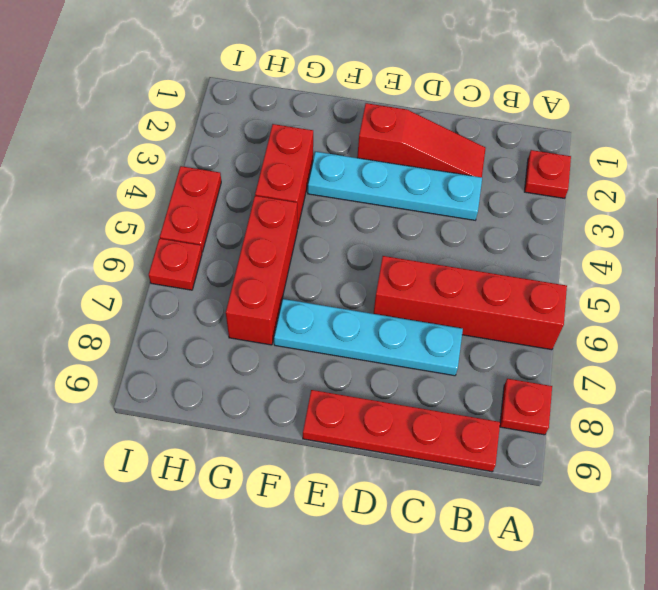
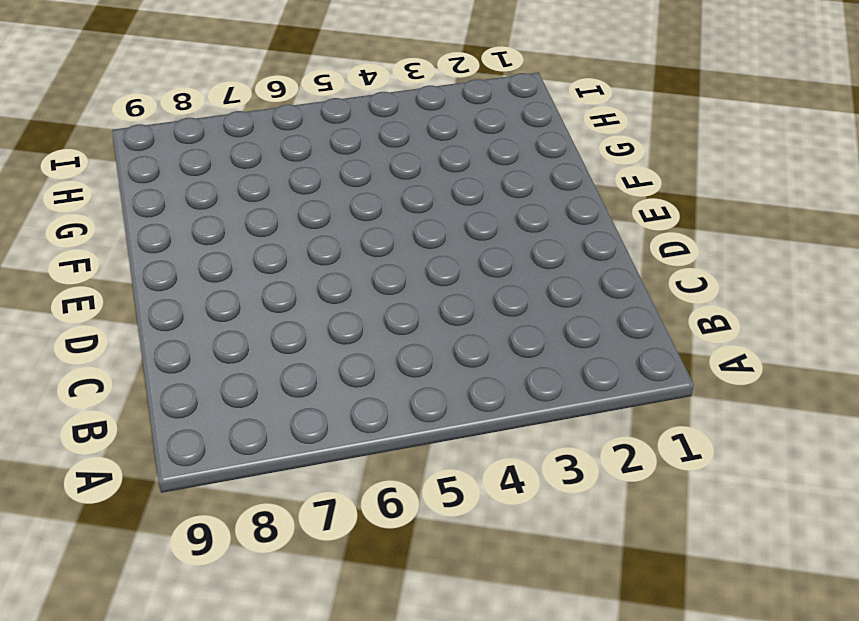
none -> red 1x1 plate [524,150,571,198]
none -> red 1x4 brick [373,256,567,350]

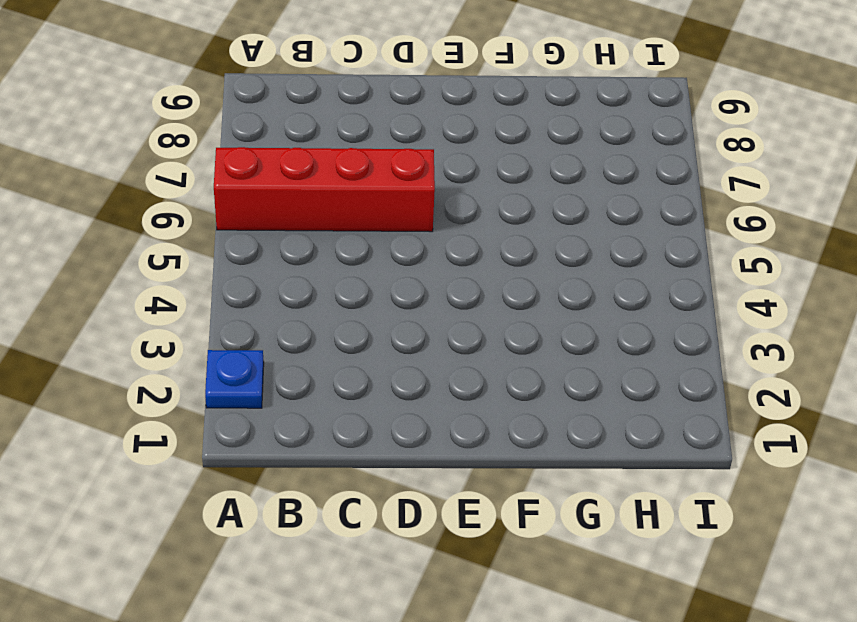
blue 1x1 plate [205,350,264,408] -> red 1x1 plate [524,150,571,198]
none -> red 1x1 plate [500,379,552,435]
none -> red 1x4 plate [303,390,500,472]

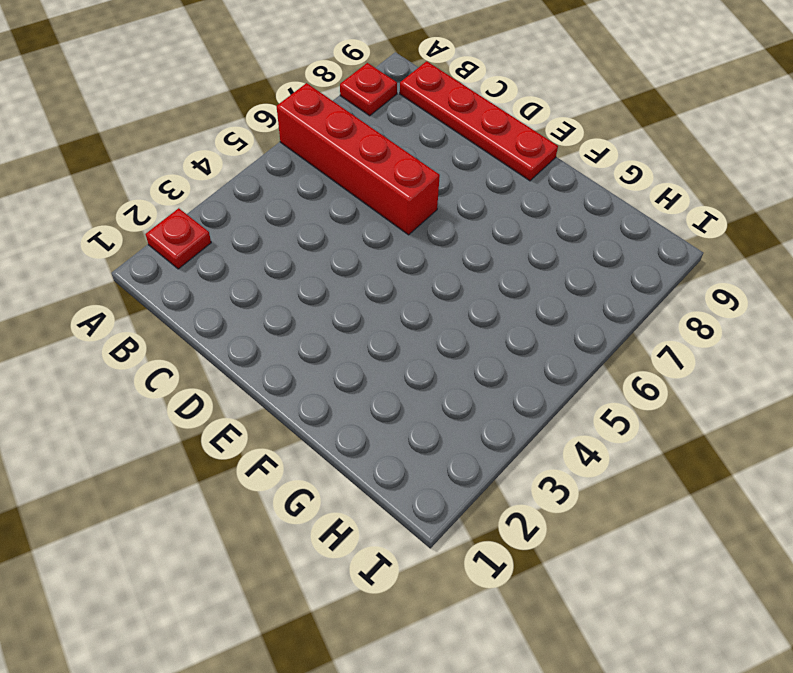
none -> red 1x3 slope [357,103,486,177]
none -> cyan 1x4 plate [308,152,482,220]

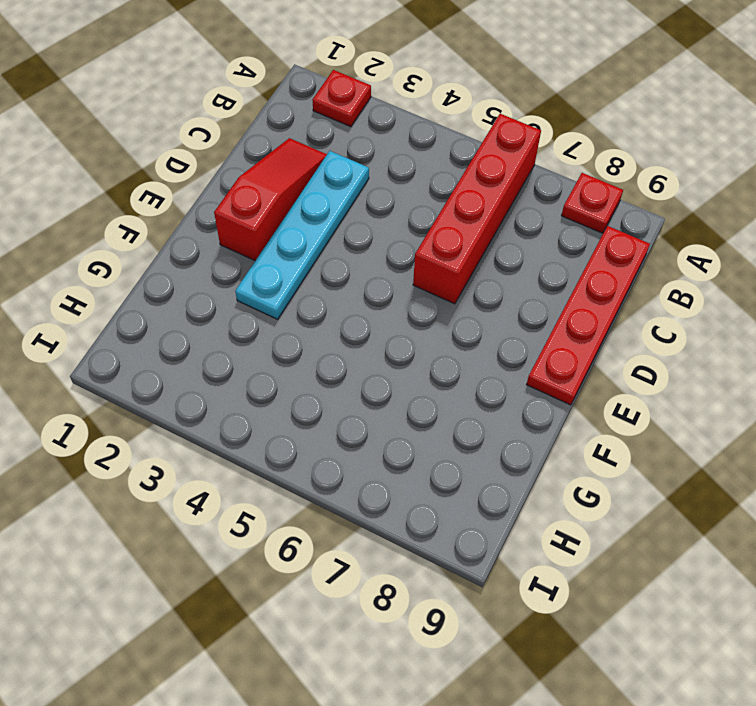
none -> cyan 1x4 plate [274,299,463,376]
none -> red 1x2 brick [255,124,313,229]

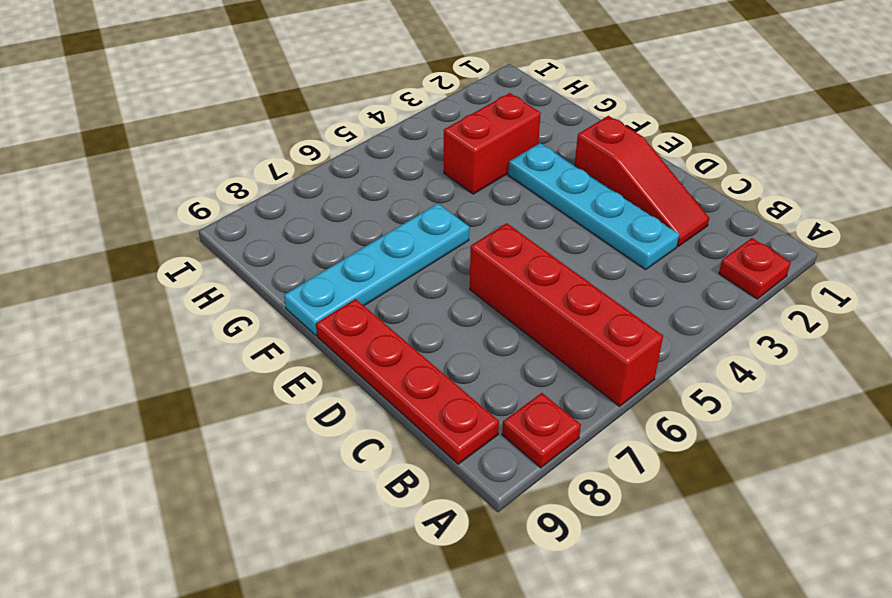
cyan 1x4 plate [284,204,469,335] -> cyan 1x4 plate turned to [274,299,463,376]
none -> red 1x3 brick [226,196,297,345]
none -> red 1x2 plate [160,166,221,252]

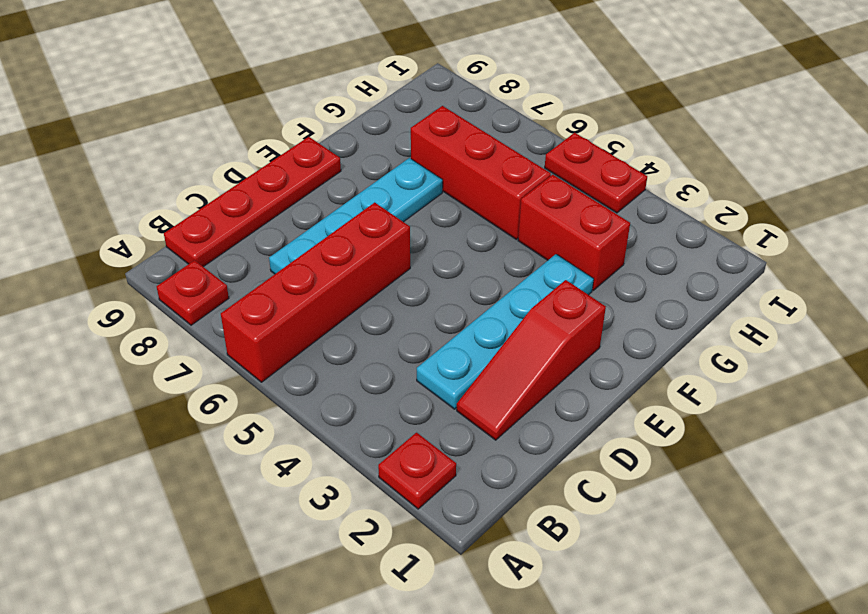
none -> red 1x1 plate [149,238,202,290]

